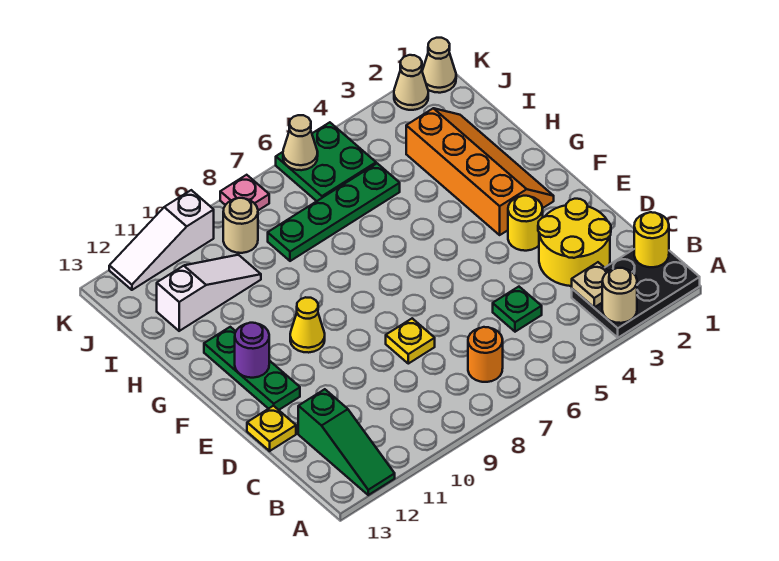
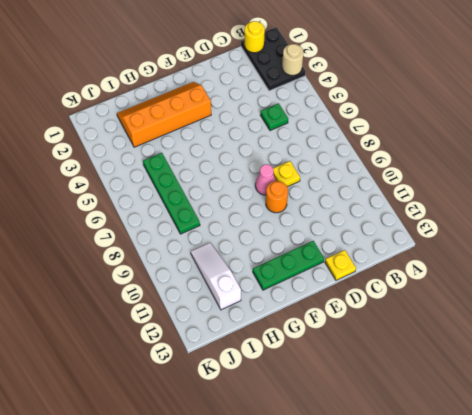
pink 1x1 cone [255,164,276,195] -> none
orange 1x1 round brick [266,181,288,213] -> orange 1x1 round brick moved to [468,327,503,382]
none -> green 1x3 slope [298,389,395,495]
none -> yellow 2x2 round brick [538,199,611,286]
none -> yellow 1x1 round brick [508,196,543,251]

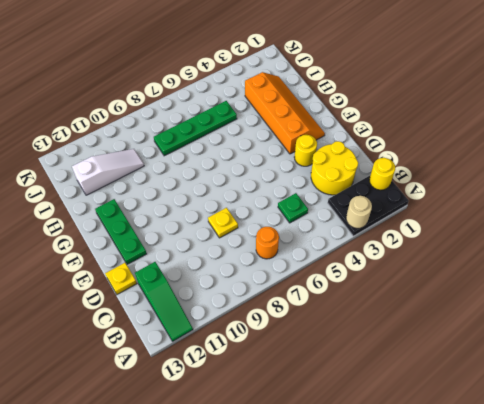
none -> yellow 1x1 cone [290,297,325,353]
none -> green 2x2 plate [276,122,376,201]
none -> tan 1x1 round brick [223,198,258,253]

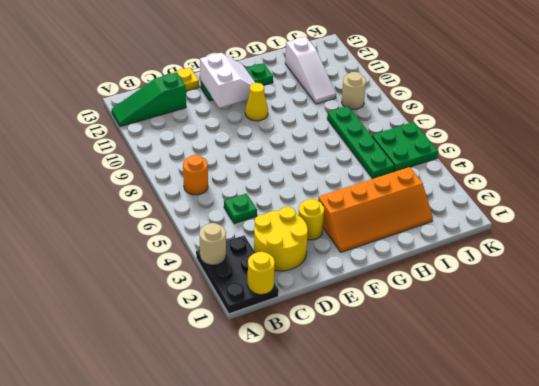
white 2x2 slope [200,53,255,108] -> purple 1x1 round brick [235,323,269,378]
none -> yellow 1x1 plate [386,318,435,364]
none -> tan 1x1 cone [422,38,456,93]
none -> tan 1x1 cone [394,55,428,110]

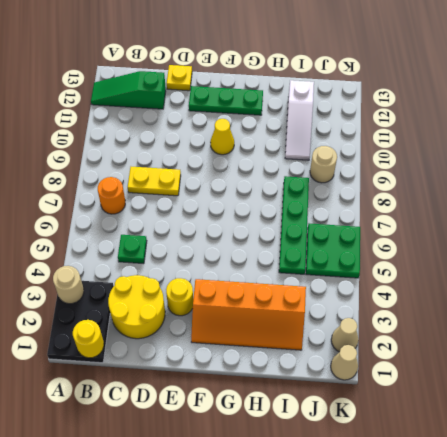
yellow 1x2 plate [128,167,181,196] -> yellow 1x1 plate [386,318,435,364]
none -> pink 1x1 plate [220,175,269,210]
none -> white 1x3 slope [109,190,214,290]
none -> tan 1x1 plate [572,262,608,307]

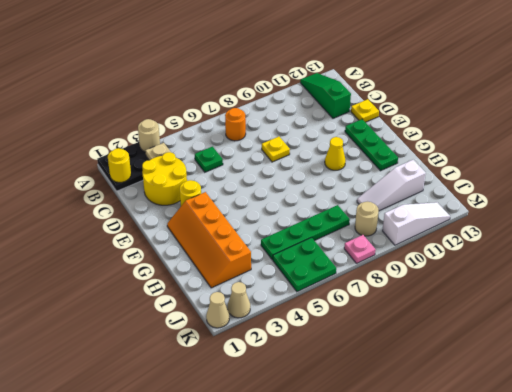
none -> purple 1x1 round brick [235,323,269,378]
none -> tan 1x1 cone [283,115,318,170]

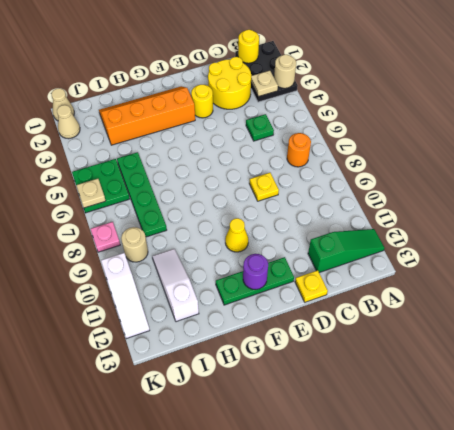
tan 1x1 plate [76,179,106,208] -> tan 1x1 cone [283,115,318,170]

